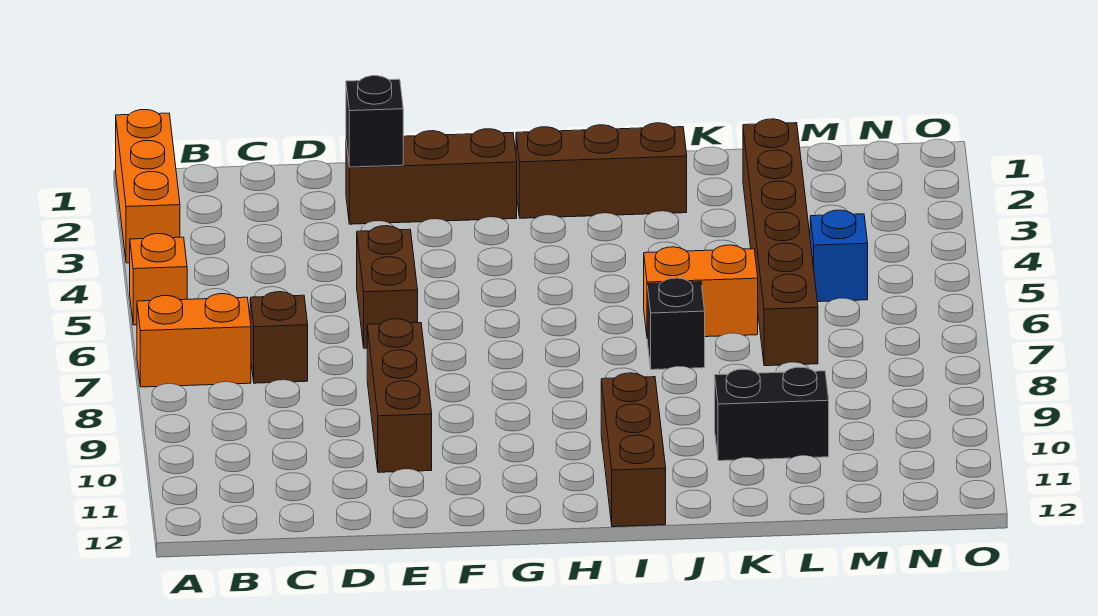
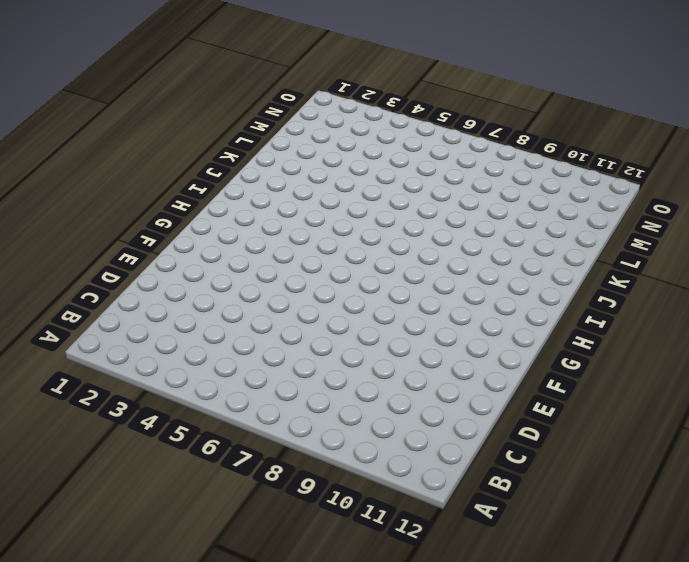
none -> orange 1x3 brick [116,110,180,263]
none -> orange 1x1 brick [130,234,187,325]
none -> orange 1x2 brick [137,294,251,387]

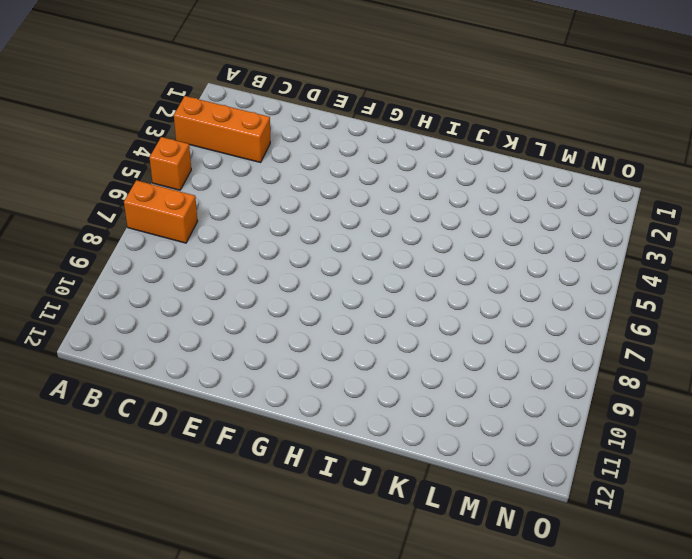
orange 1x3 brick [174,96,270,162] -> orange 1x3 brick turned to [116,110,180,263]
none -> brown 1x1 brick [250,292,308,383]
none -> brown 1x3 brick [346,129,517,224]
none -> brown 1x2 brick [357,226,418,348]

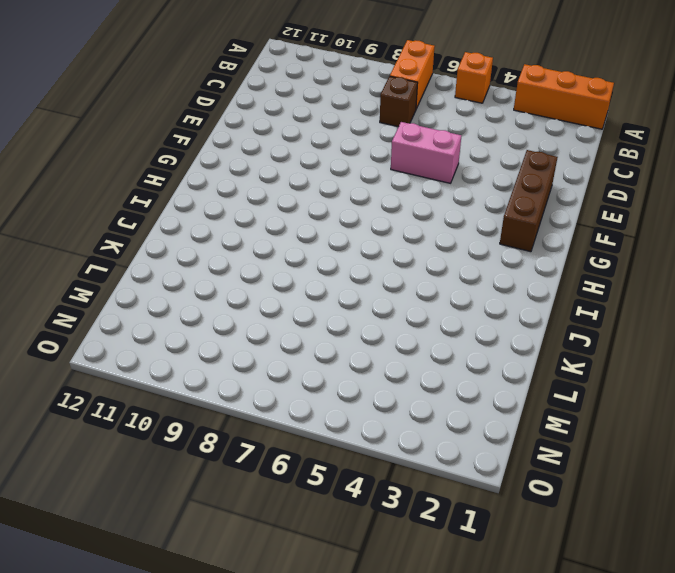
pink 1x2 brick [391,122,461,183] -> brown 1x2 brick [357,226,418,348]
none -> brown 1x3 brick [367,319,432,472]
none -> brown 1x3 brick [516,123,687,218]
none -> brown 1x3 brick [601,373,666,527]

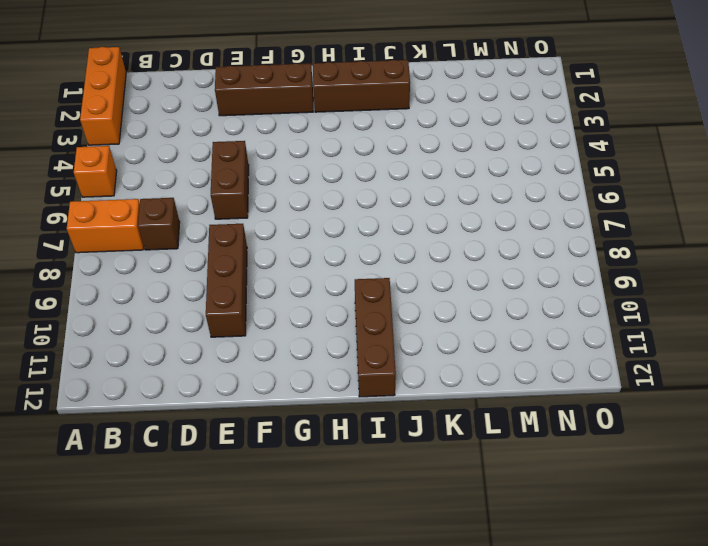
none -> orange 1x2 brick [644,245,758,337]
none -> black 1x1 brick [647,278,705,370]
none -> black 1x2 brick [715,367,829,461]

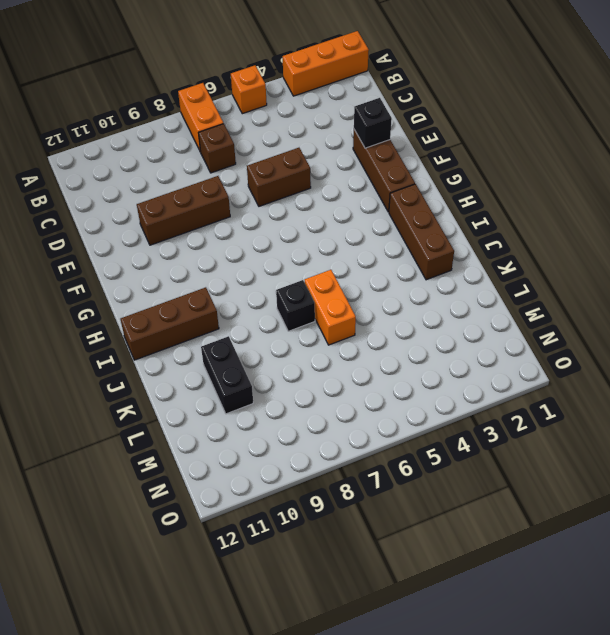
none -> brown 1x6 brick [743,119,818,366]
none -> blue 1x1 brick [810,210,868,302]

